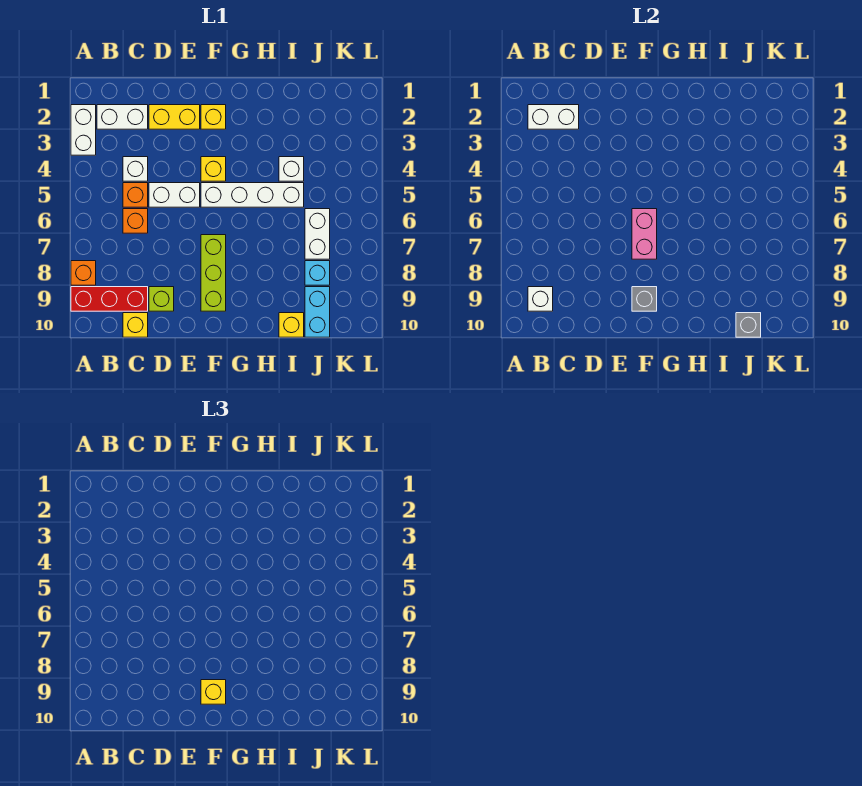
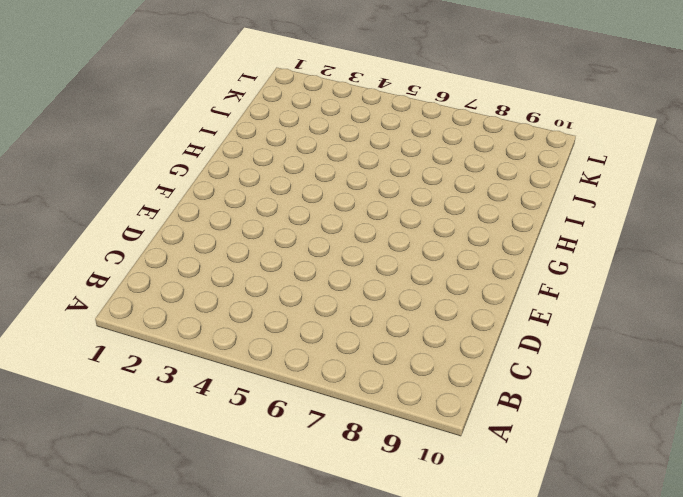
none -> white 1x2 brick [71,105,96,155]
none -> orange 1x1 brick [71,261,96,285]
none -> red 1x3 brick [71,287,148,311]

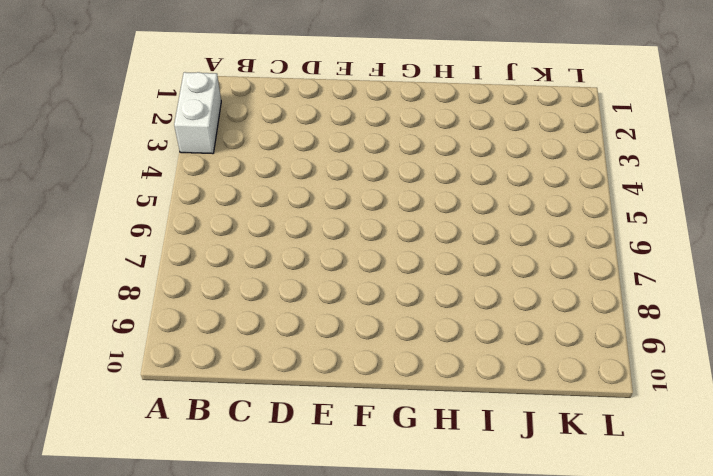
none -> orange 1x1 brick [71,261,96,285]
none -> red 1x3 brick [71,287,148,311]
none -> white 1x2 brick [97,105,148,129]

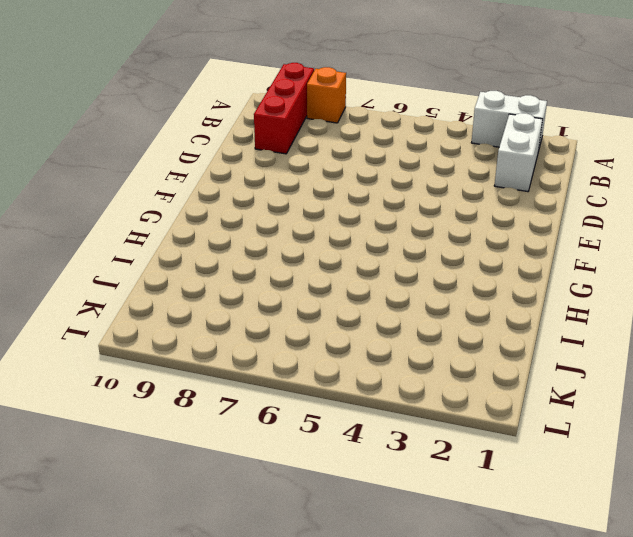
none -> white 1x1 brick [123,157,148,181]
none -> orange 1x1 brick [123,183,148,207]
none -> orange 1x1 brick [123,209,148,233]

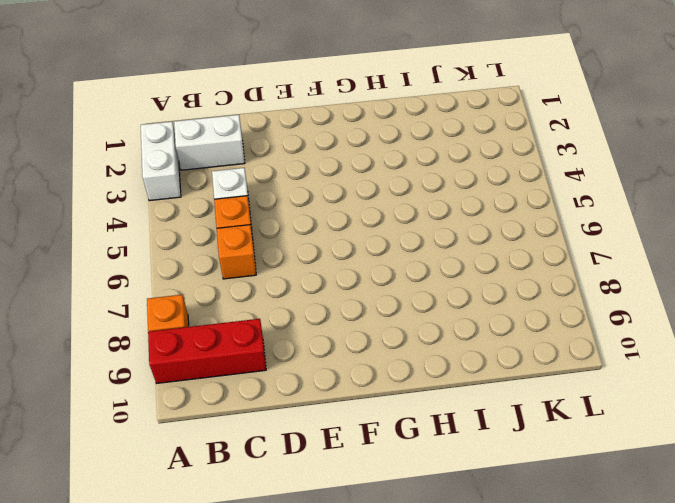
none -> yellow 1x1 brick [123,313,148,337]
none -> yellow 1x2 brick [149,105,200,129]
none -> white 1x2 brick [149,183,200,207]

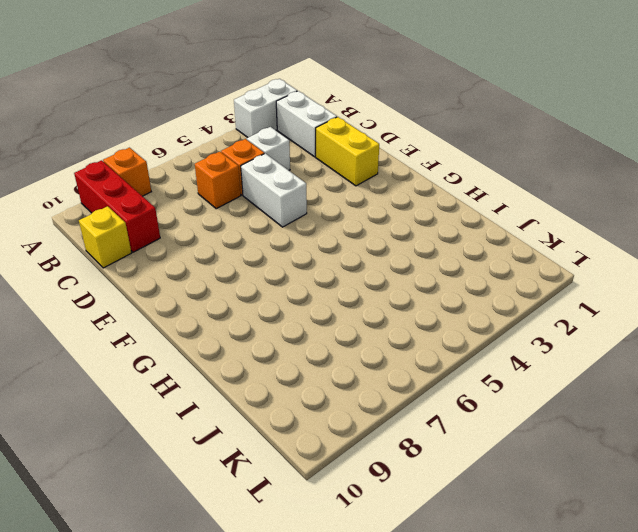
none -> lime 1x1 brick [149,287,174,311]
none -> yellow 1x1 brick [201,105,226,129]
none -> yellow 1x1 brick [201,157,226,181]

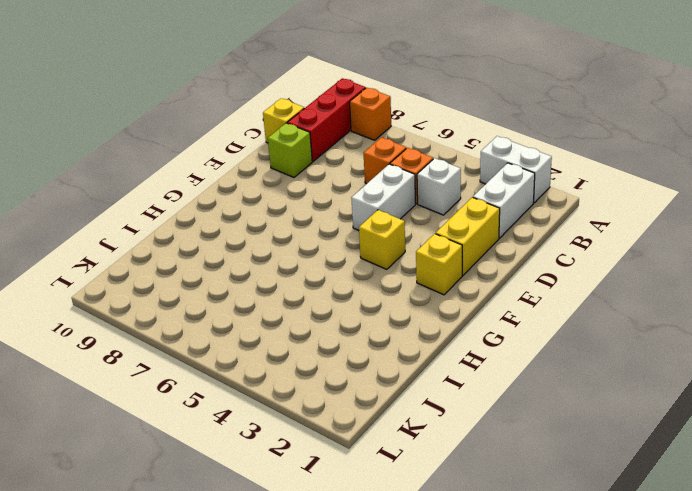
none -> white 1x4 brick [201,183,304,207]
none -> lime 1x3 brick [201,235,226,311]
none -> white 1x1 brick [279,157,304,181]

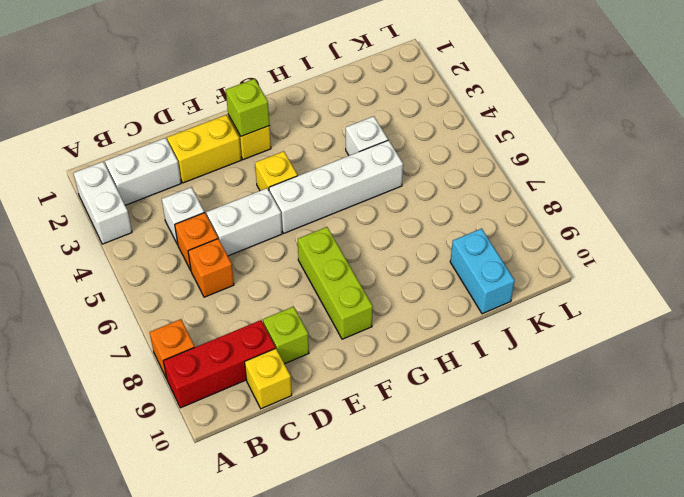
lime 1x1 brick [226,79,270,136] -> none
none -> yellow 1x1 brick [279,313,304,337]
none -> white 1x2 brick [305,209,330,259]
none -> cyan 1x1 brick [305,261,330,285]

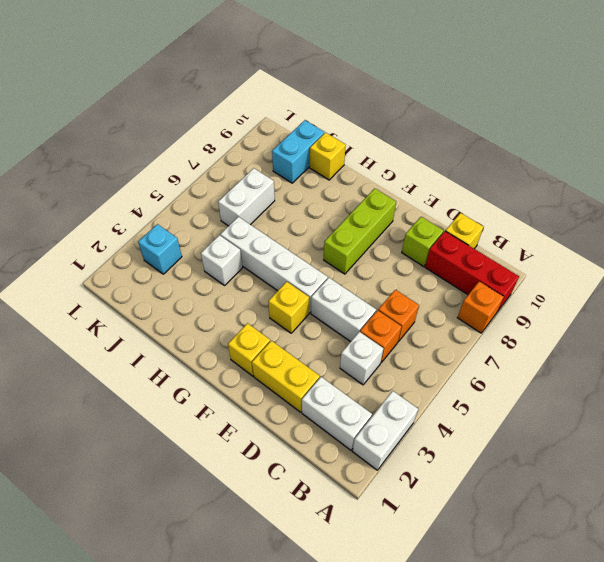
cyan 1x1 brick [138,224,182,274] -> cyan 1x1 brick moved to [305,261,330,285]
none -> white 1x2 brick [528,105,579,129]
none -> white 1x1 brick [528,287,553,311]
none -> pink 1x2 brick [632,209,657,259]

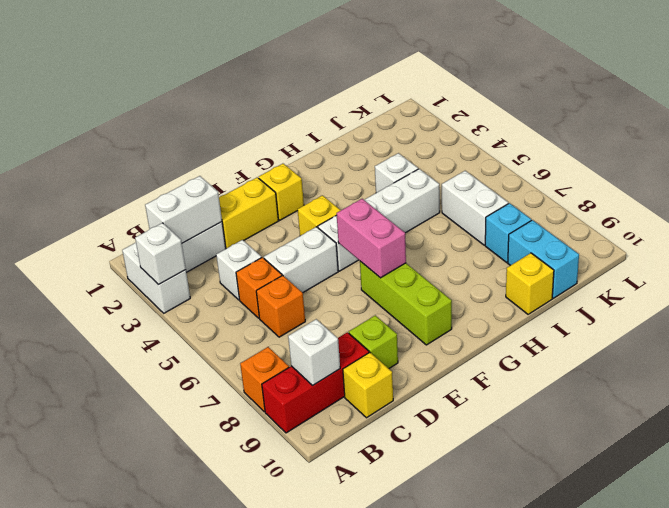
white 1x1 brick [135,223,186,284] -> none
none -> grey 1x1 brick [632,287,657,311]
none -> grey 1x1 brick [736,313,761,337]
none -> yellow 1x1 brick [201,680,226,704]

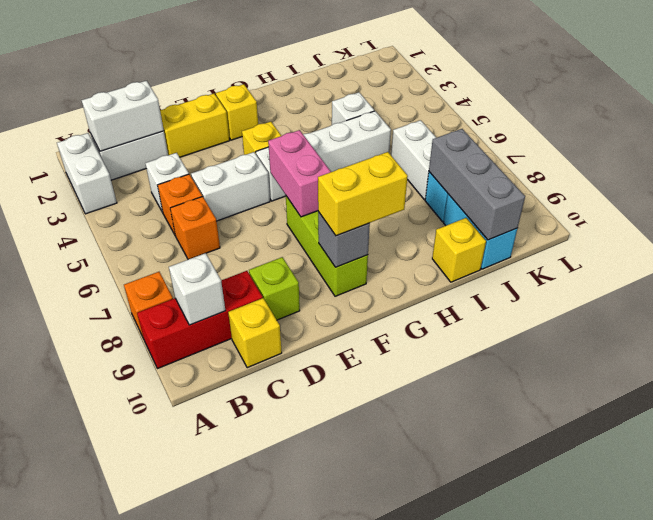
yellow 1x2 brick [318,152,408,236] -> yellow 1x1 brick [201,680,226,704]
grey 1x3 brick [429,129,525,240] -> grey 1x1 brick [736,313,761,337]

